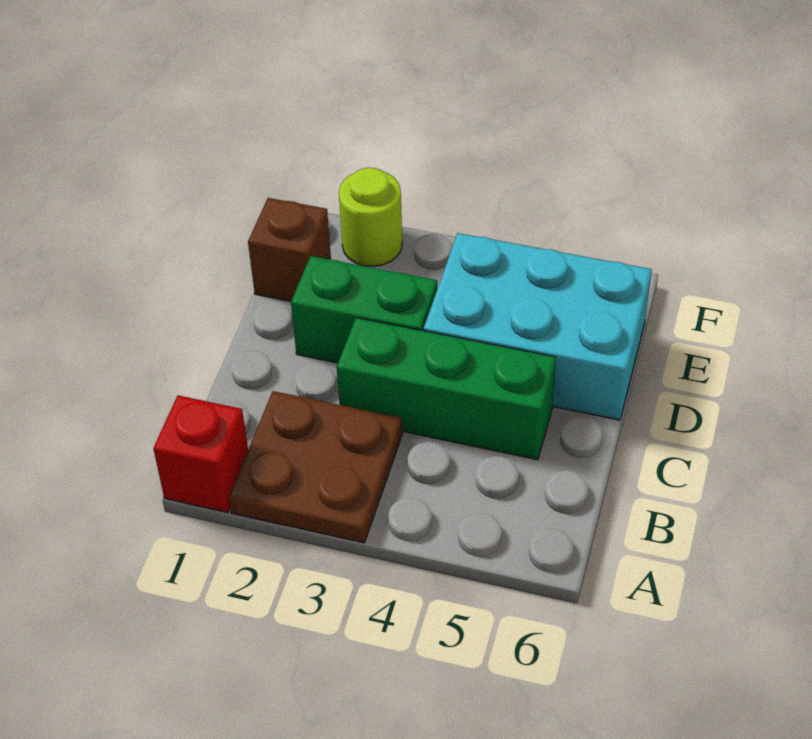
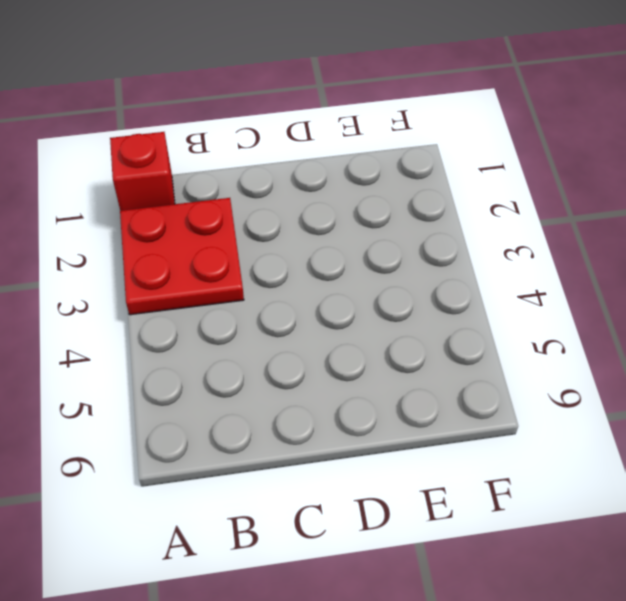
red 2x2 plate [120,198,244,315] -> brown 2x2 plate [229,391,402,543]
none -> green 1x3 brick [337,318,556,460]
none -> green 1x2 brick [291,256,437,363]

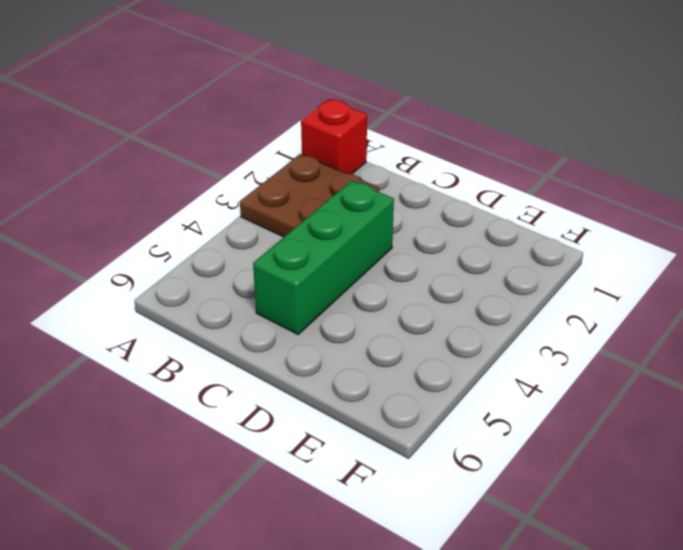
none -> green 1x2 brick [291,256,437,363]
none -> cyan 2x3 brick [424,233,652,420]

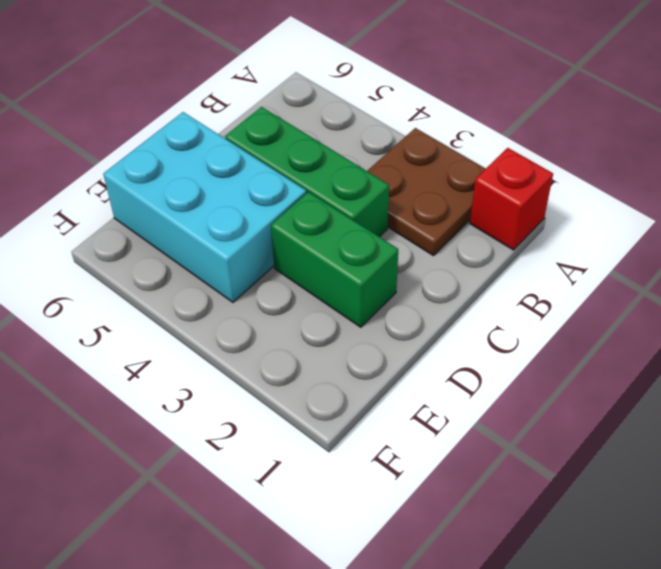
none -> brown 1x1 brick [248,198,331,301]
none -> lime 1x1 round brick [339,168,402,267]

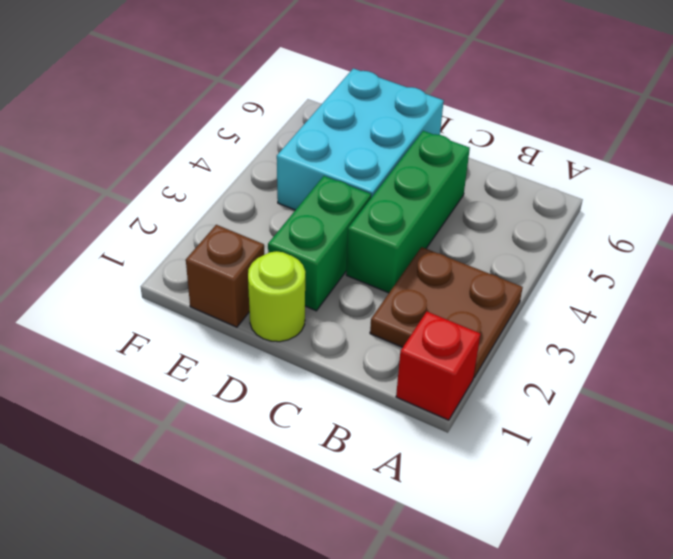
lime 1x1 round brick [248,251,305,342] -> lime 1x1 round brick moved to [339,168,402,267]

